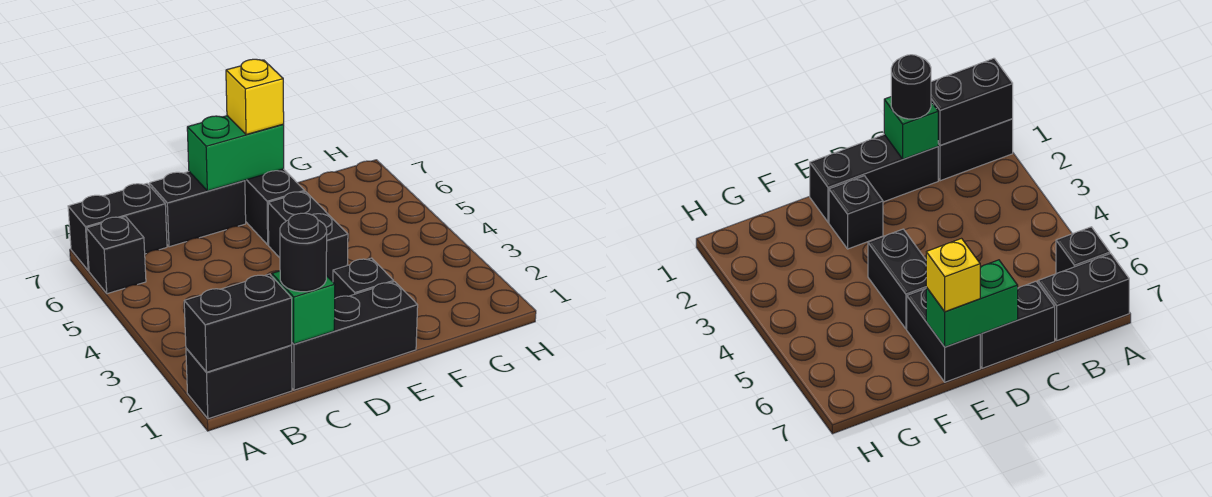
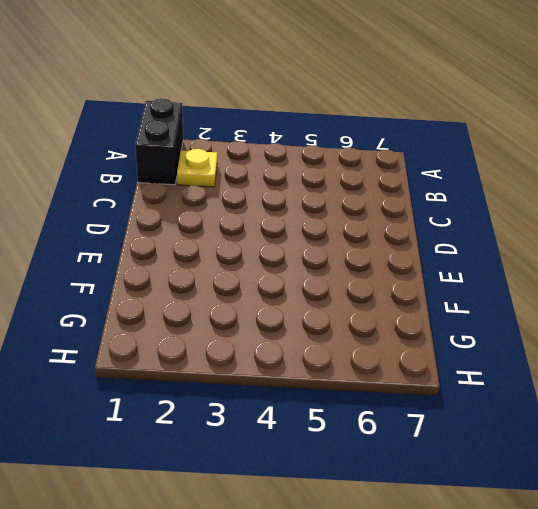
yellow 1x1 plate [177,149,217,187] -> none
none -> black 1x1 brick [86,217,146,294]
none -> black 1x2 brick [68,184,167,271]
none -> black 1x3 brick [292,282,418,390]

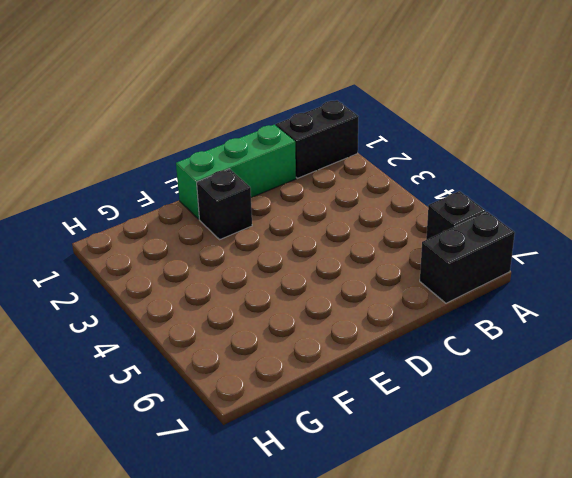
green 1x3 brick [176,125,296,219] -> black 1x3 brick [292,282,418,390]
none -> black 1x2 brick [149,172,246,247]
none -> black 1x2 brick [268,192,348,282]
none -> black 1x2 brick [245,169,305,245]

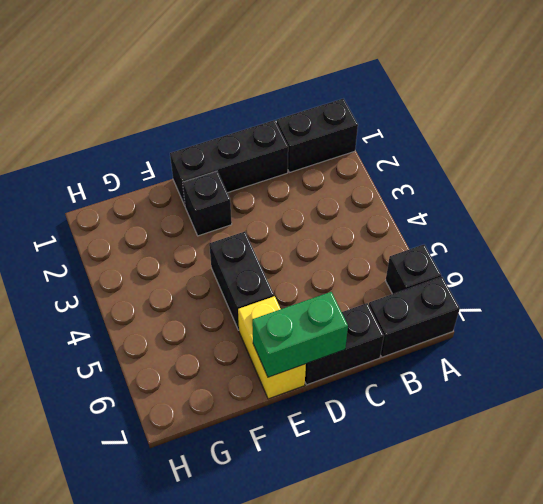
yellow 1x2 brick [238,296,306,399] -> black 1x2 brick [245,169,305,245]
none -> black 1x2 brick [184,274,292,372]
none -> green 1x1 brick [272,271,335,344]
none -> black 1x1 round brick [280,213,327,292]

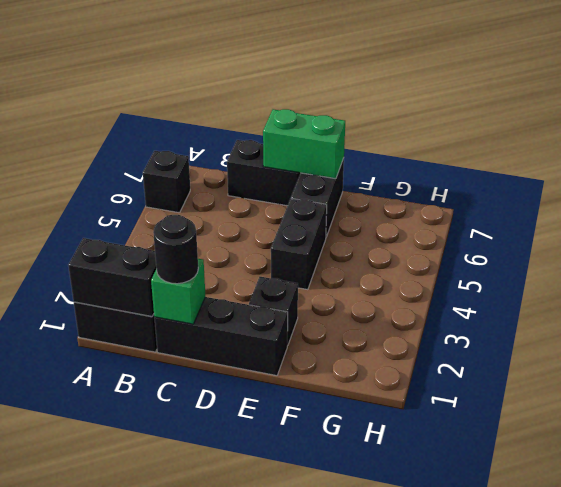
none -> black 1x2 brick [68,184,167,271]
none -> yellow 1x1 brick [226,59,284,135]

